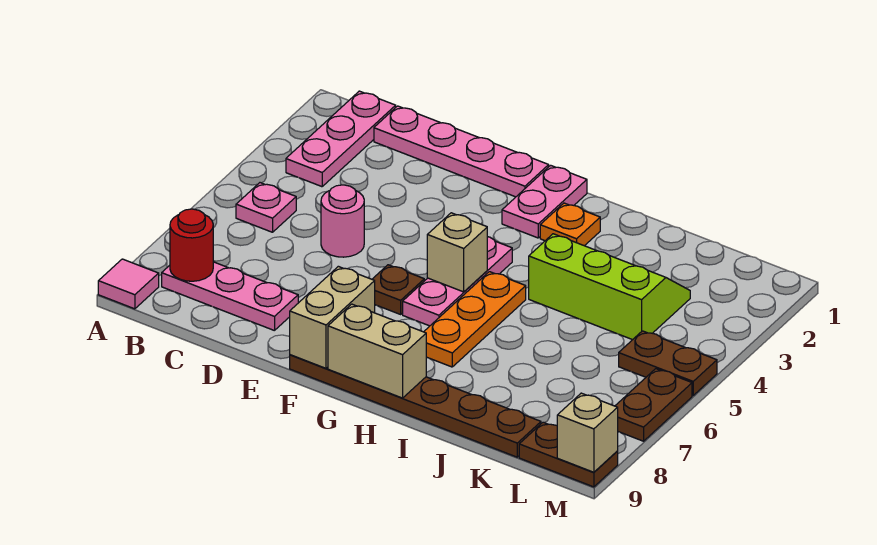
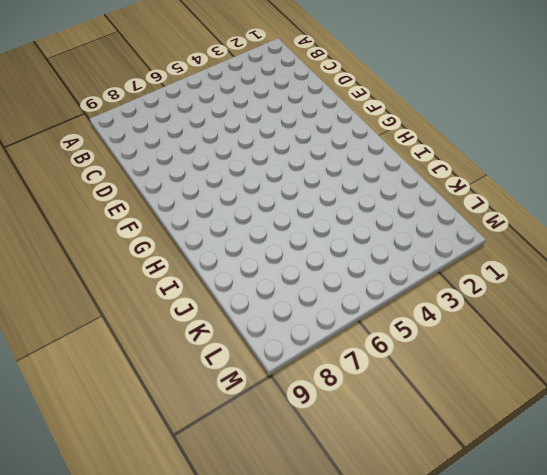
none -> pink 1x1 tile [98,259,159,309]
none -> pink 1x3 plate [286,91,396,187]
none -> pink 1x1 plate [236,183,296,232]

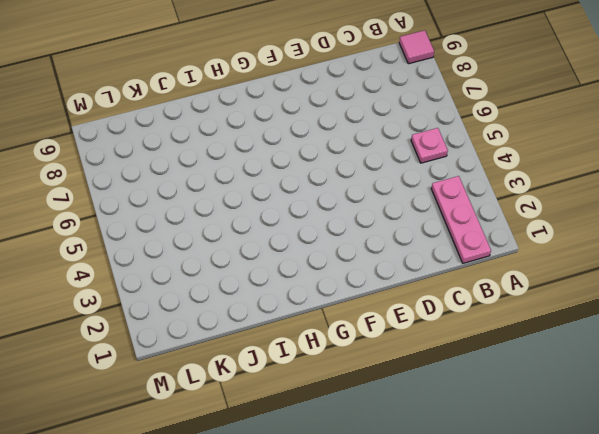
none -> pink 1x3 plate [162,262,298,331]
none -> pink 1x4 plate [374,106,549,197]
none -> pink 1x1 round brick [321,185,364,257]

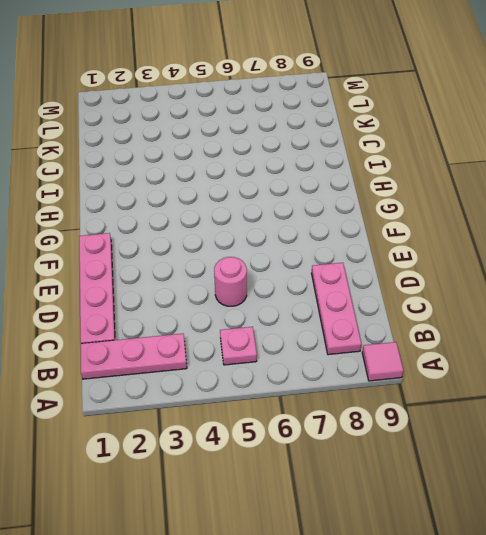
none -> brown 1x1 plate [372,265,424,314]
none -> brown 1x6 plate [290,355,541,457]
none -> pink 1x2 plate [502,165,587,238]

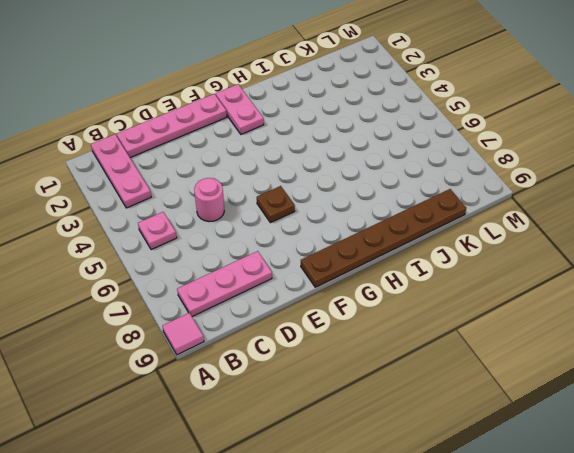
none -> pink 1x3 plate [403,237,512,326]
none -> orange 1x1 plate [540,203,600,246]
none -> orange 1x3 plate [424,272,526,367]

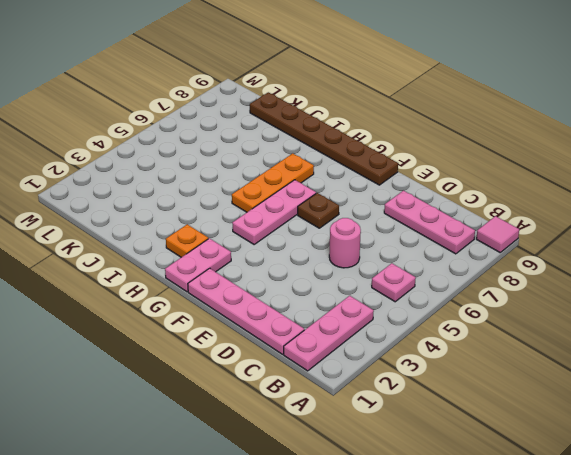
none -> lime 2x3 slope [529,234,690,340]
none -> brown 1x2 plate [619,331,717,395]
none -> brown 1x2 plate [519,422,618,487]

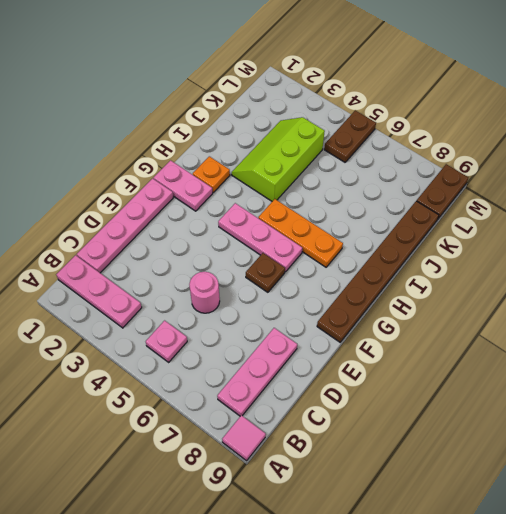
none -> brown 1x2 plate [615,369,692,441]
none -> red 1x1 round brick [170,209,213,281]
none -> tan 1x2 brick [290,266,375,368]

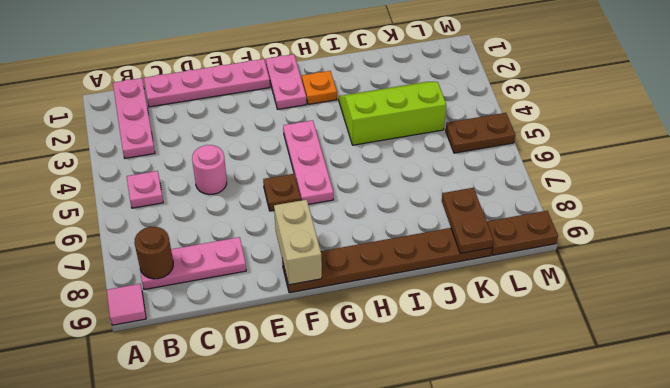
brown 1x1 round brick [135,227,173,279] -> red 1x1 round brick [170,209,213,281]
brown 1x2 plate [442,188,493,253] -> brown 1x2 plate moved to [615,369,692,441]
none -> orange 1x3 plate [424,272,526,367]
none -> tan 1x1 brick [427,213,487,292]
none -> tan 1x2 brick [328,304,427,398]

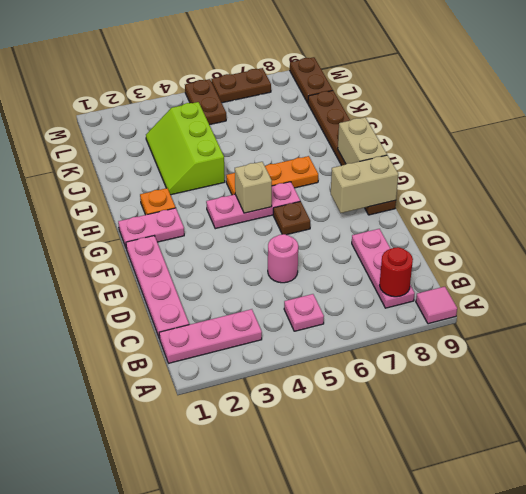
none -> tan 1x1 brick [557,393,618,472]

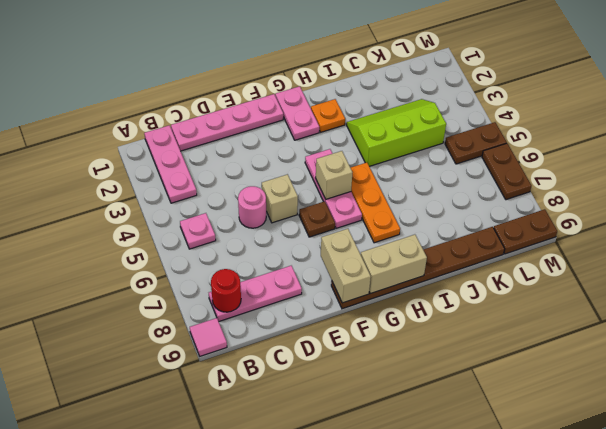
tan 1x1 brick [261,174,298,223] -> tan 1x1 brick moved to [557,393,618,472]

